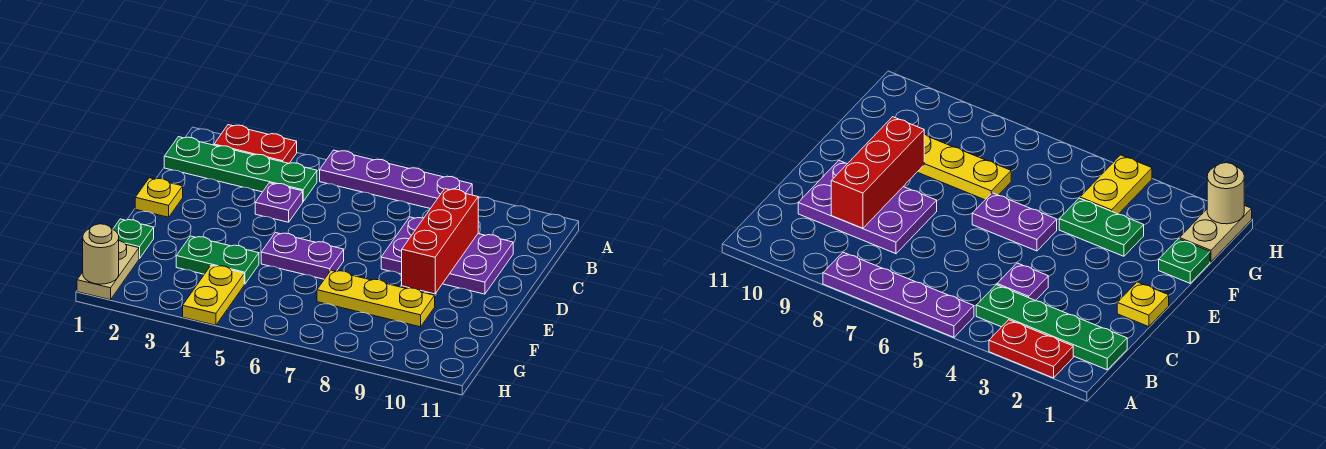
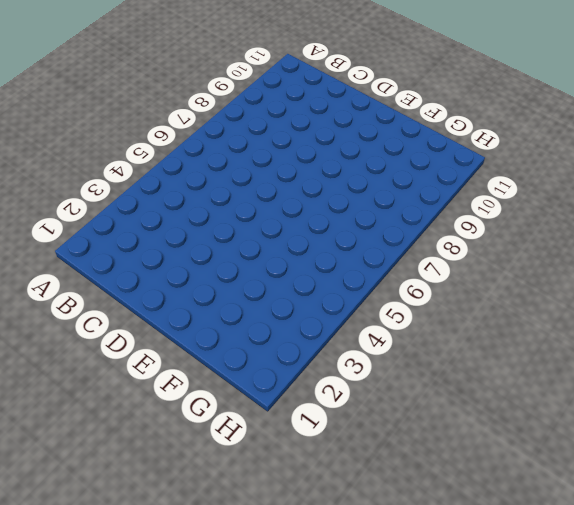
none -> red 1x2 plate [214,125,297,163]
none -> purple 1x4 plate [320,150,472,209]
none -> green 1x4 plate [164,137,317,201]

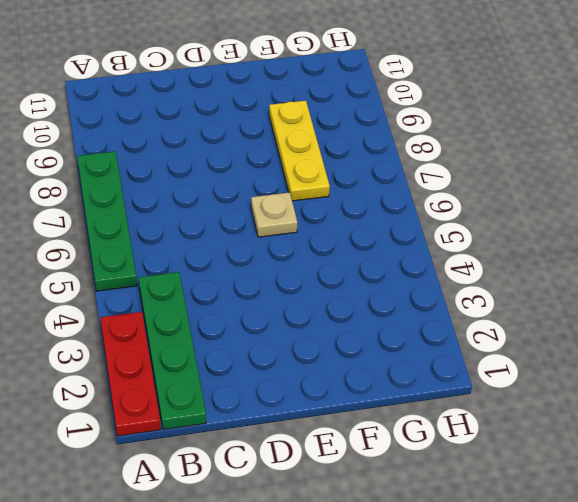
red 1x3 plate [100,312,161,436] -> red 1x2 plate [214,125,297,163]
green 1x4 plate [77,152,137,291] -> purple 1x4 plate [320,150,472,209]
tan 1x1 plate [251,192,298,237] -> purple 1x2 plate [261,233,344,279]
none -> purple 1x1 plate [255,183,303,222]
none -> purple 2x3 plate [381,217,513,294]
none -> yellow 1x1 plate [135,178,183,217]

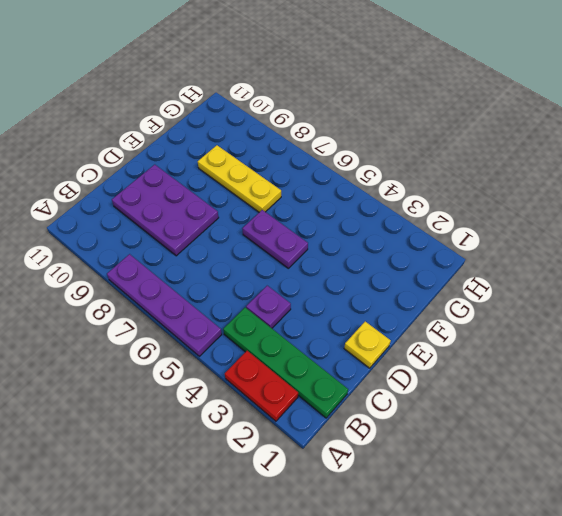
none -> green 1x1 plate [113,219,154,259]
none -> green 1x2 plate [176,236,259,284]
none -> tan 1x2 plate [77,241,139,300]

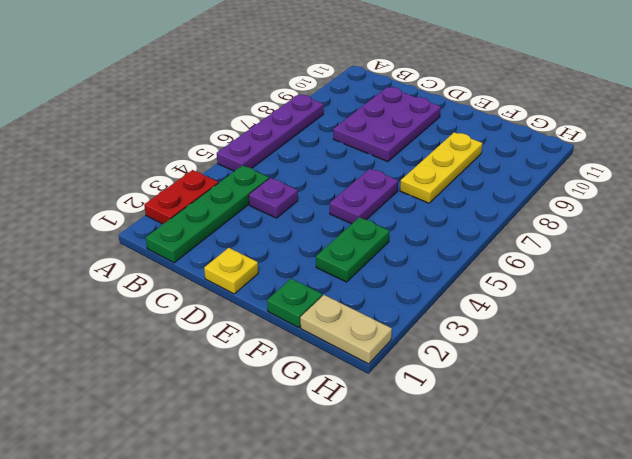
none -> yellow 1x2 plate [183,265,244,325]
none -> red 1x3 brick [402,189,478,294]
none -> tan 1x1 round brick [83,224,119,284]

